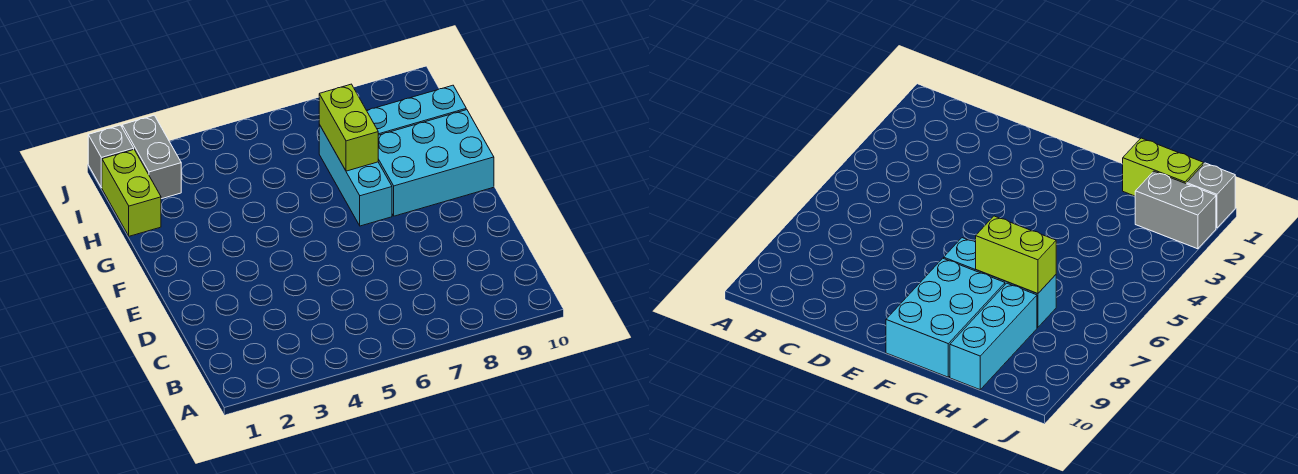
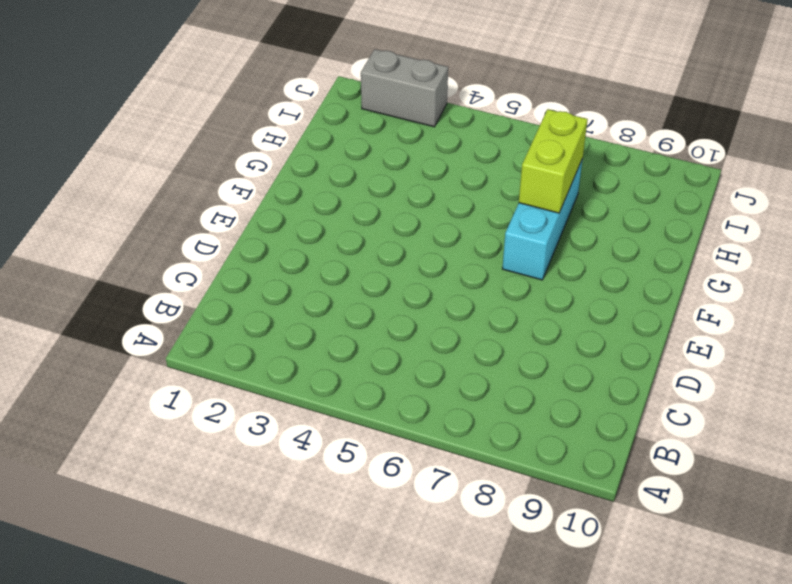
grey 1x2 brick [361,49,448,127] -> grey 1x2 brick turned to [122,115,181,199]
none -> cyan 2x3 brick [378,110,494,216]
none -> lime 1x2 brick [102,150,161,236]

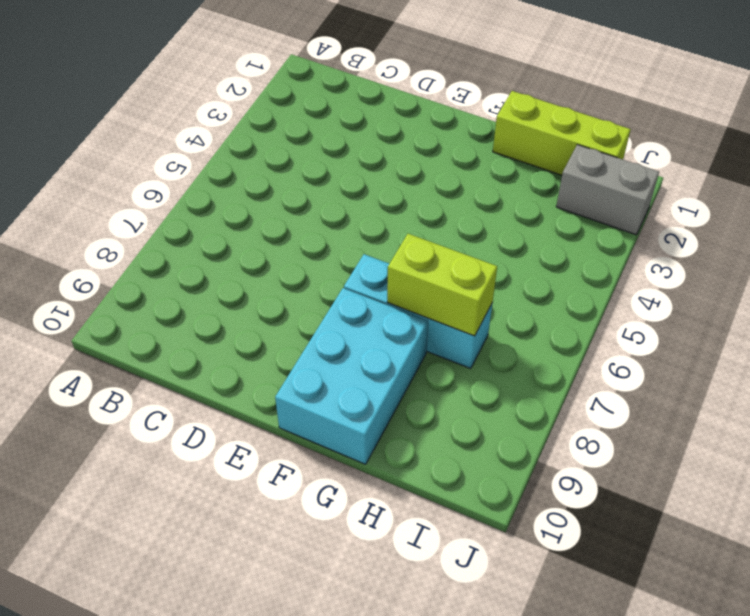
lime 1x3 brick [493,91,631,175] -> lime 1x2 brick [102,150,161,236]
none -> cyan 1x3 brick [367,85,466,135]
none -> grey 1x1 brick [88,125,134,188]

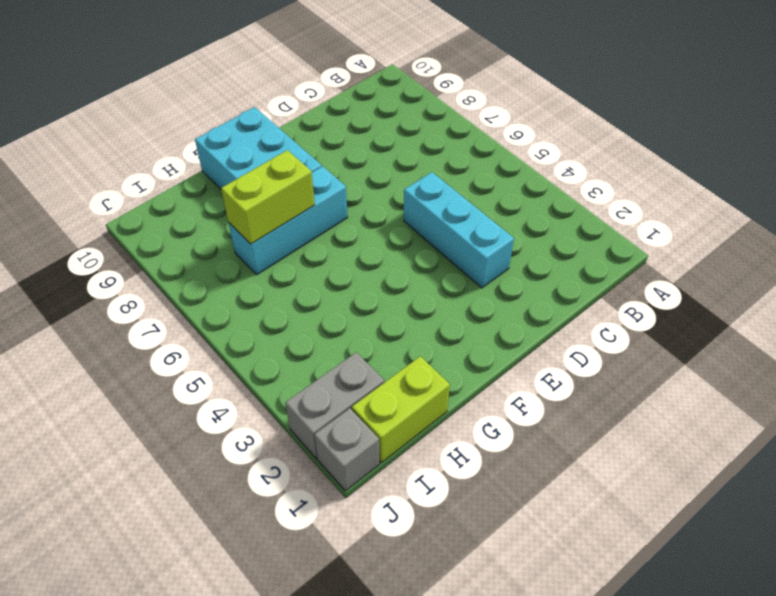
cyan 1x3 brick [404,172,514,288] -> cyan 1x3 brick moved to [367,85,466,135]

